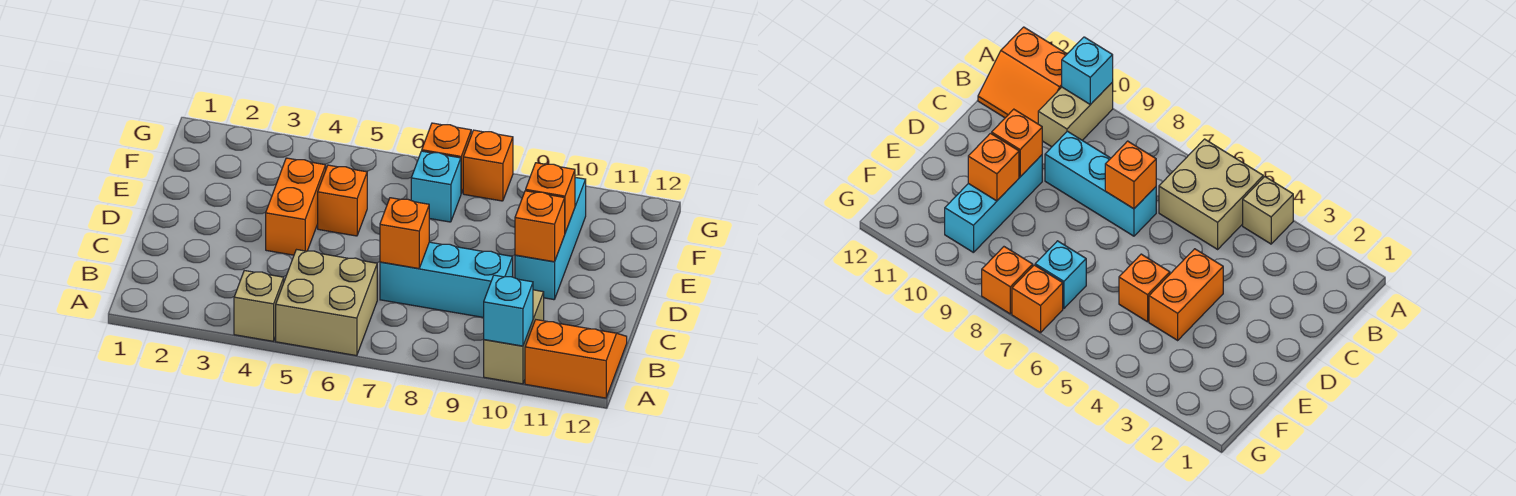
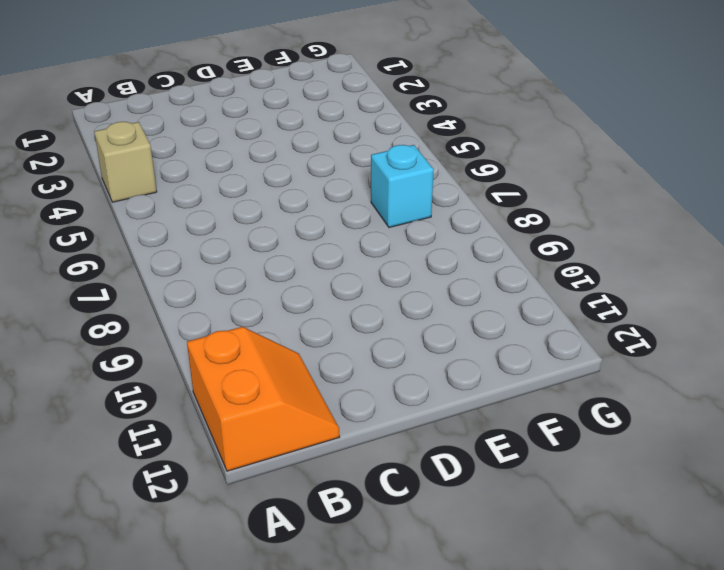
none -> tan 2x2 brick [276,250,377,356]
none -> tan 1x2 brick [484,290,544,384]
none -> cyan 1x3 brick [380,242,513,317]

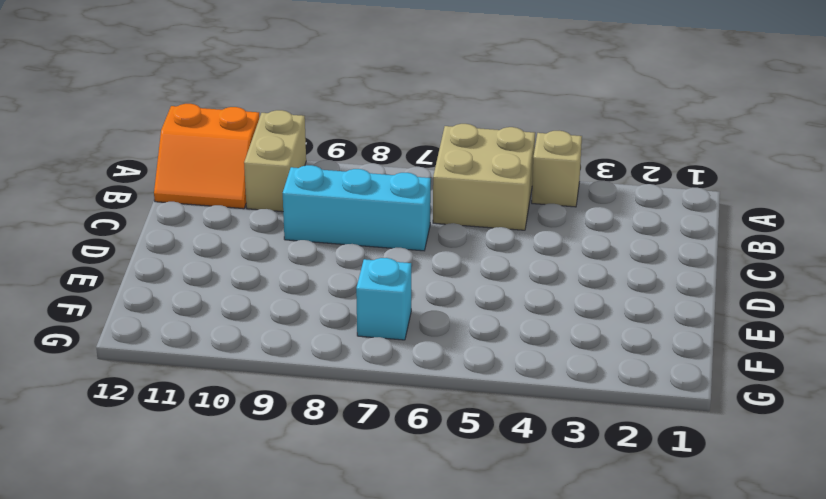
none -> orange 1x2 brick [266,158,326,255]
none -> cyan 1x3 brick [515,177,586,300]
none -> orange 1x1 brick [318,165,367,236]

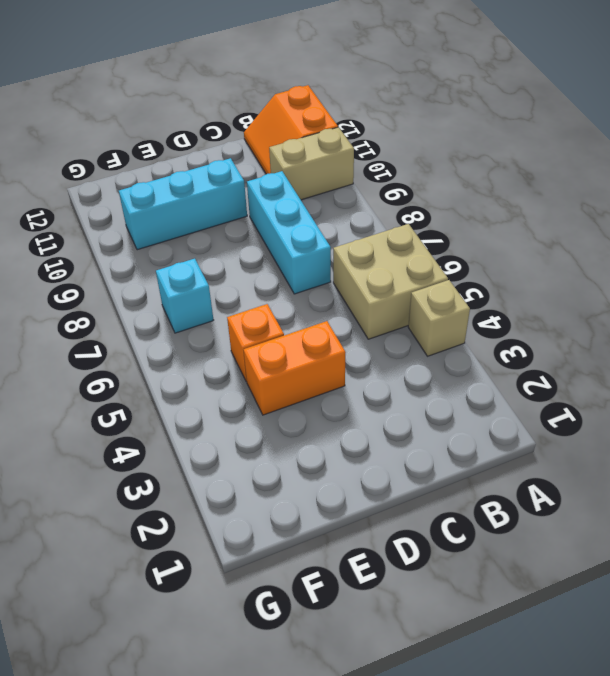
none -> orange 1x1 brick [422,123,471,193]
none -> orange 1x1 brick [463,130,513,201]
none -> cyan 1x1 brick [484,275,533,346]

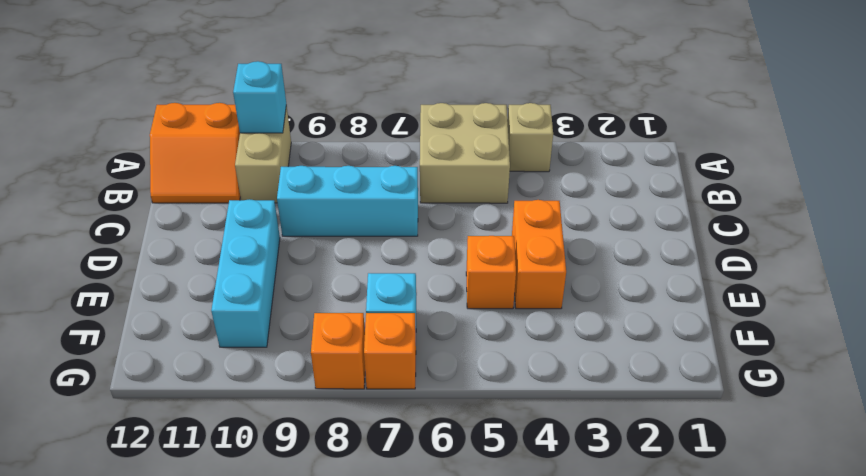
none -> orange 1x1 brick [380,198,429,268]
none -> orange 1x1 brick [515,191,565,262]
none -> orange 1x1 brick [526,163,575,233]

